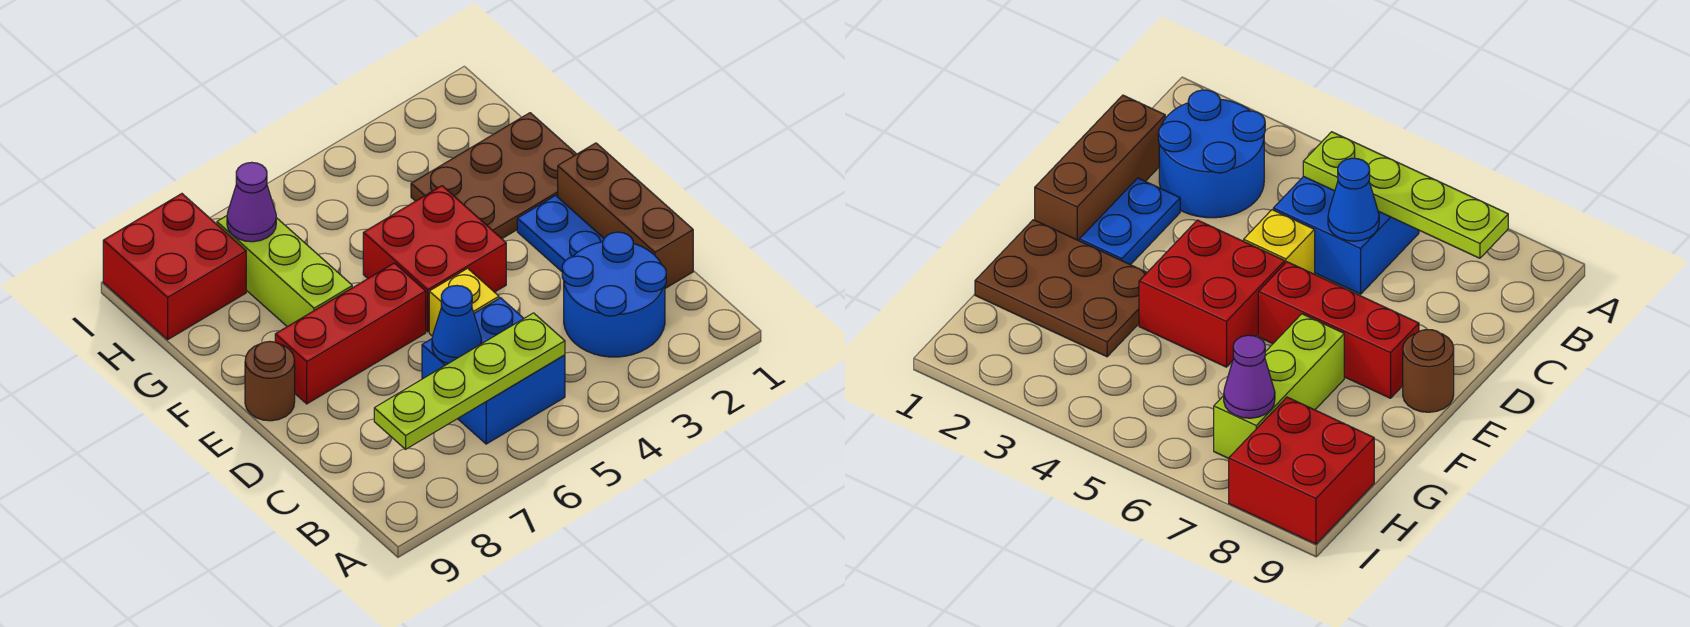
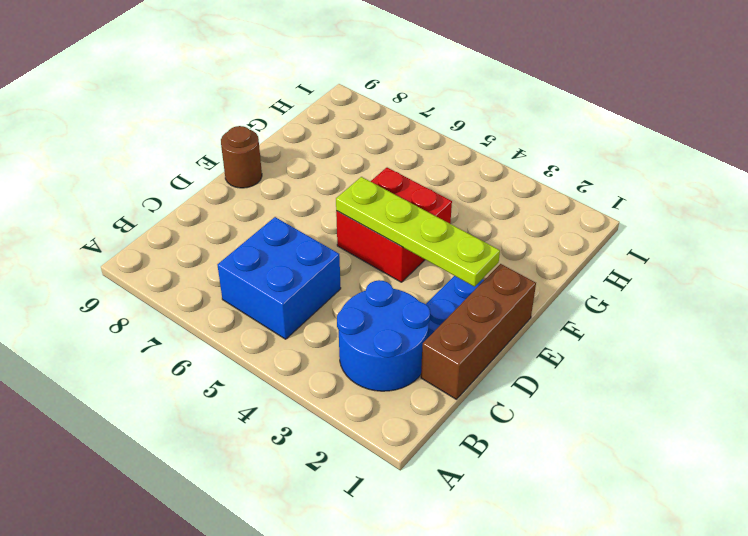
lime 1x4 plate [336,177,500,287] -> lime 1x4 plate moved to [374,313,565,449]
none -> yellow 1x1 brick [429,268,499,336]
none -> red 1x3 brick [275,263,426,404]
none -> brown 2x3 plate [411,113,576,238]

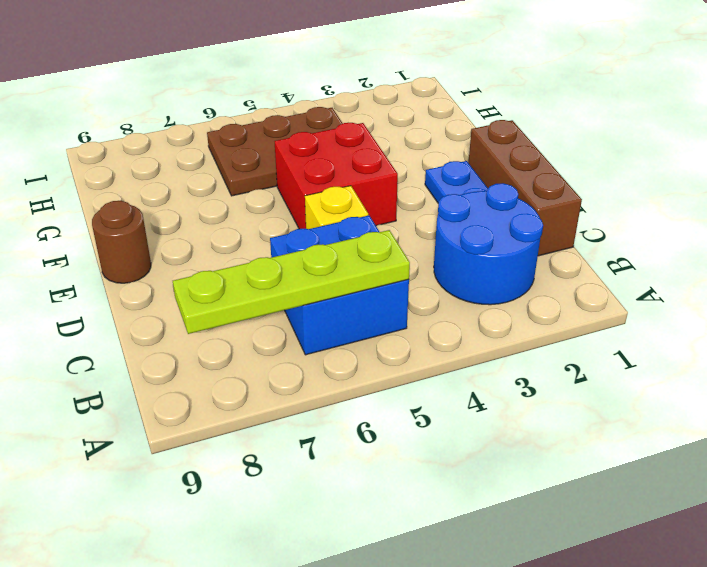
brown 2x3 plate [207,107,343,196] -> brown 2x3 plate moved to [411,113,576,238]
none -> red 1x3 brick [275,263,426,404]
none -> lime 1x3 brick [217,216,352,327]
none -> red 2x2 brick [103,194,246,340]

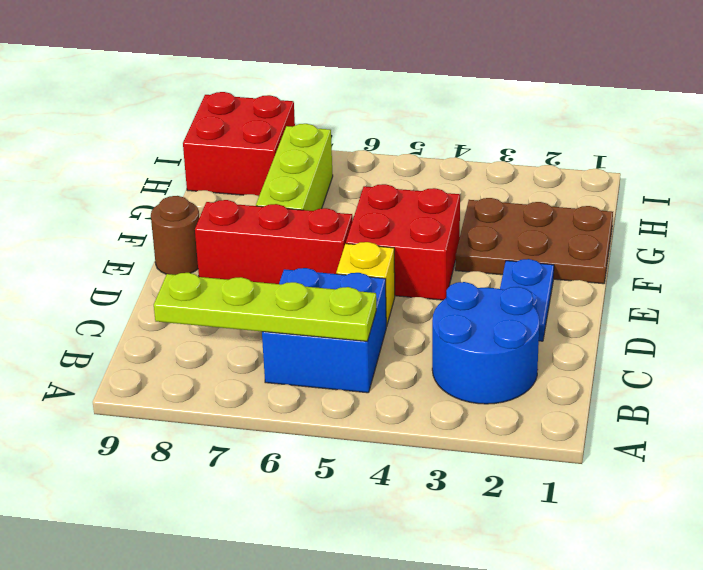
none -> brown 1x3 brick [558,143,693,288]
none -> blue 1x1 cone [432,286,482,364]
none -> purple 1x1 cone [227,162,276,242]

